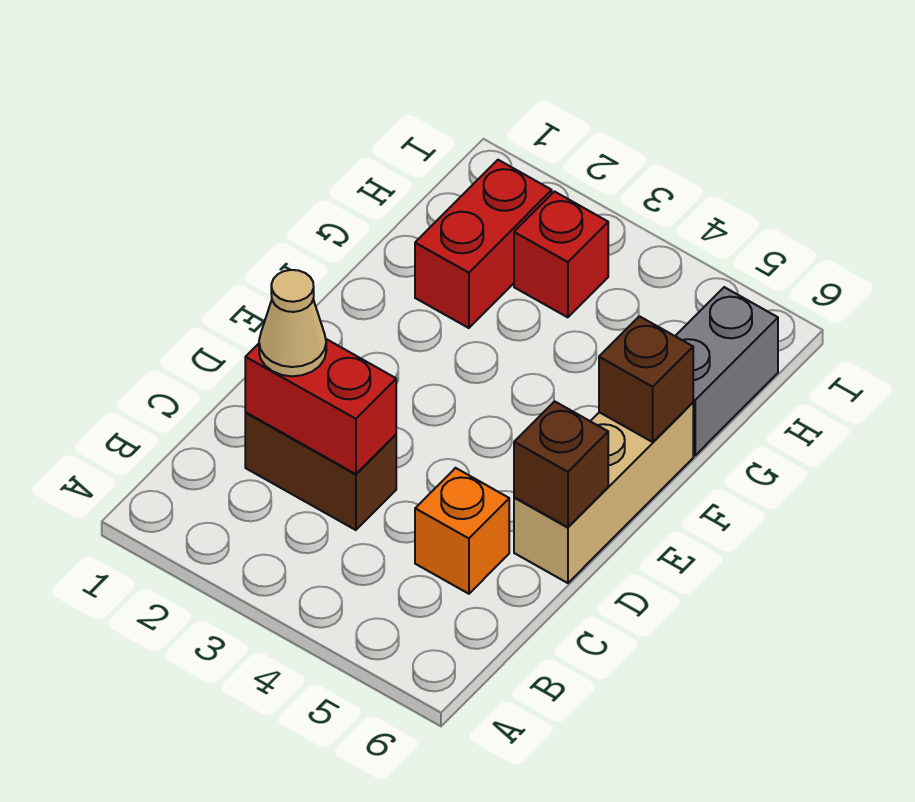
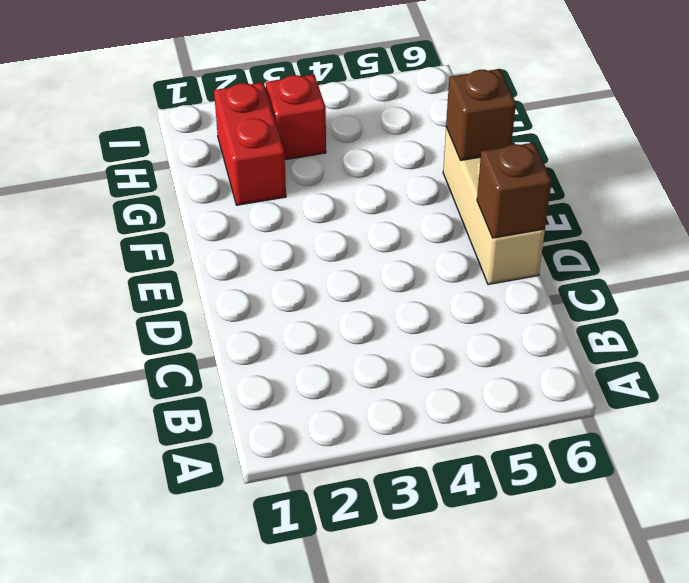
none -> brown 1x2 brick [245,413,396,530]
none -> orange 1x1 brick [415,468,509,594]

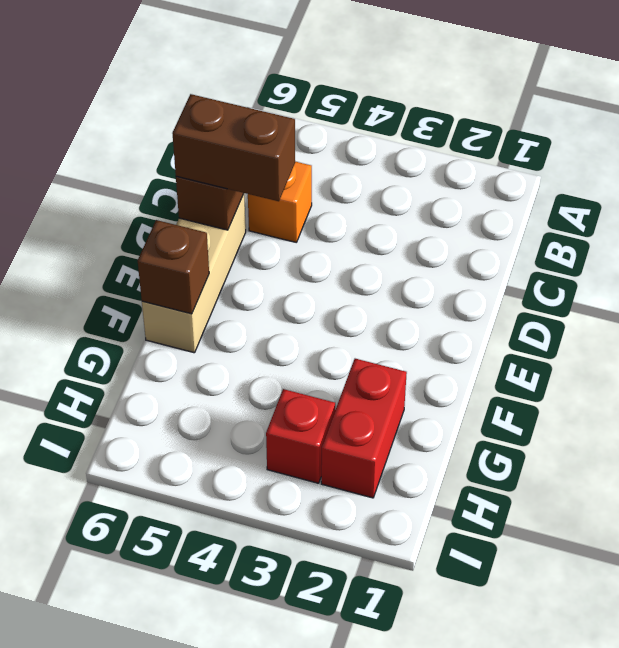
brown 1x2 brick [172,94,296,201] -> brown 1x2 brick moved to [245,413,396,530]
none -> grey 1x2 brick [675,287,778,455]
none -> red 1x2 brick [245,339,396,474]

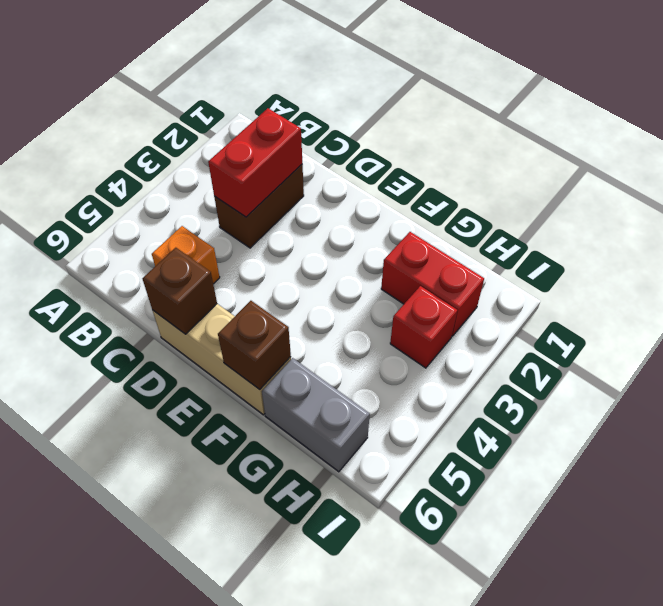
none -> tan 1x1 cone [259,270,326,376]

